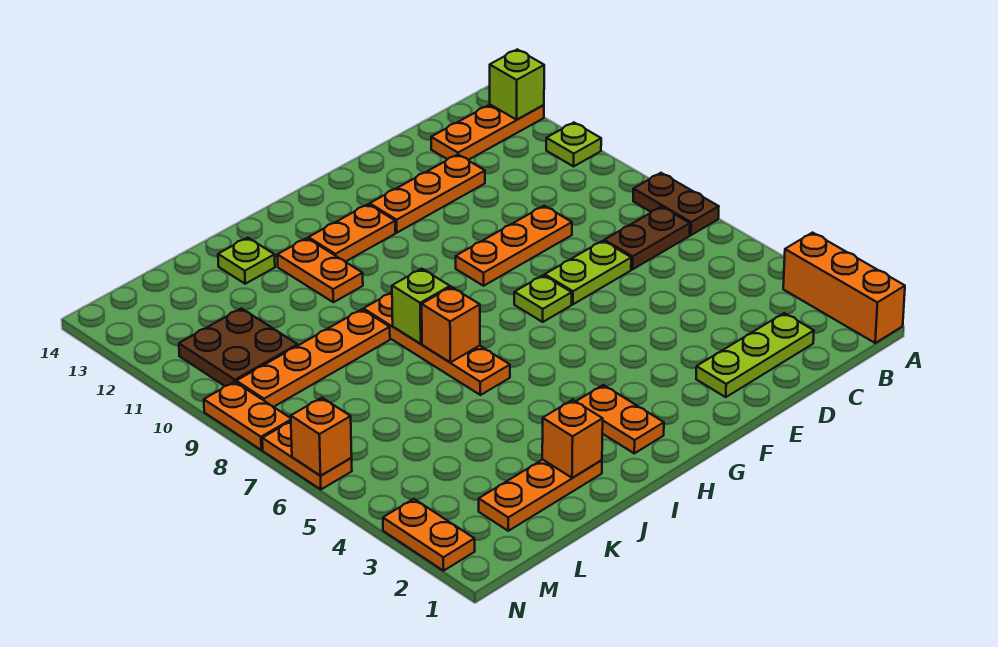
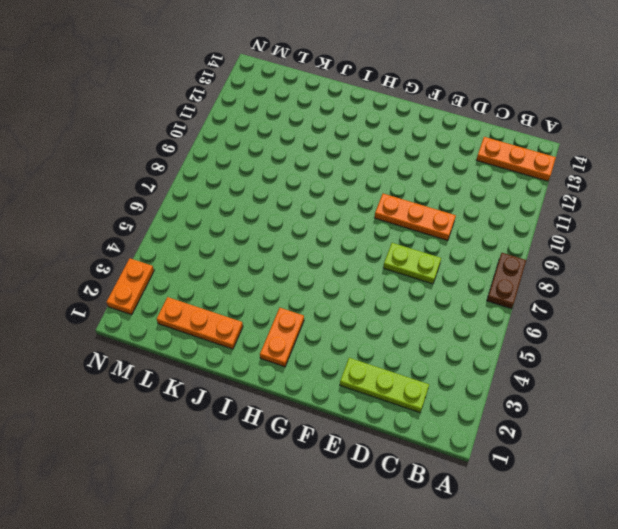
none -> orange 1x3 brick [783,233,905,343]
none -> lime 1x1 plate [546,123,601,166]
none -> brown 1x2 plate [604,207,690,269]

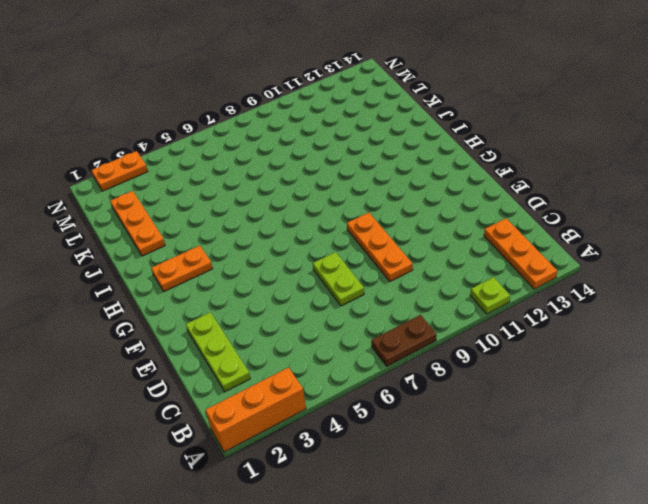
none -> brown 1x2 plate [604,207,690,269]
none -> orange 1x3 plate [370,155,485,233]
none -> lime 1x1 plate [514,275,572,322]

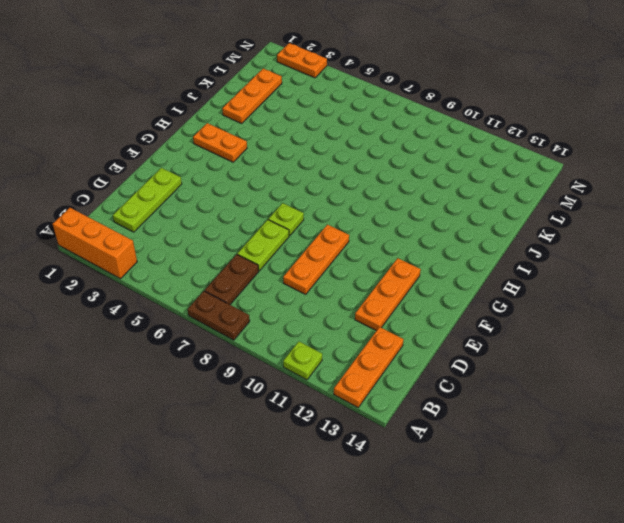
none -> orange 1x2 plate [308,204,395,262]
none -> orange 1x4 plate [363,292,510,395]
none -> orange 1x2 plate [277,238,363,302]

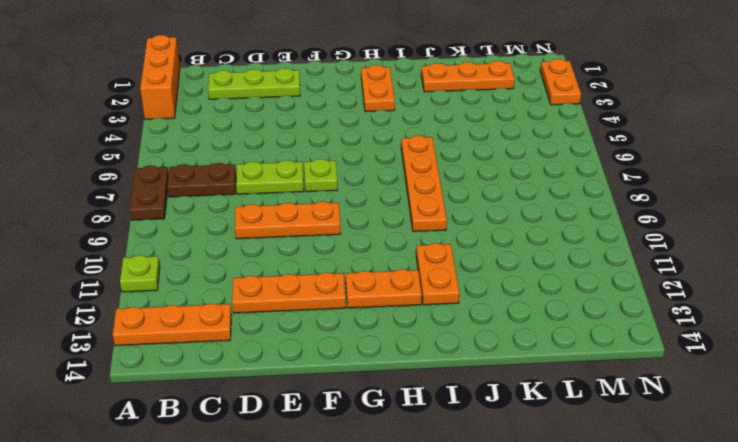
none -> orange 1x4 plate [236,309,390,407]
none -> lime 1x1 plate [218,238,275,284]
none -> brown 2x2 plate [179,308,298,386]

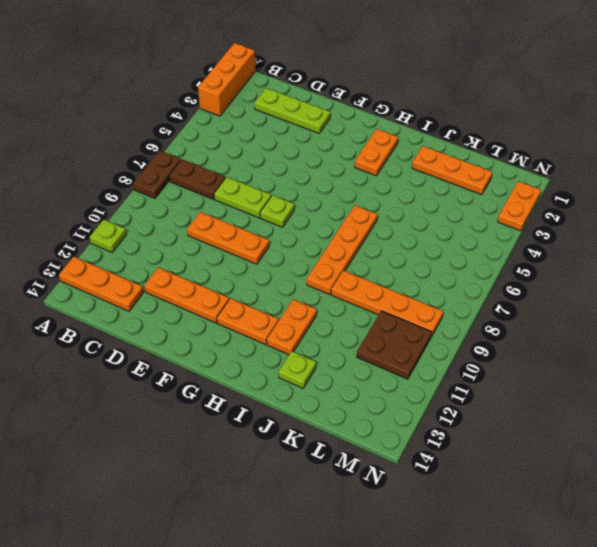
none -> orange 1x2 plate [262,422,352,489]
none -> orange 1x2 plate [204,382,291,450]
none -> lime 1x1 brick [490,49,544,120]

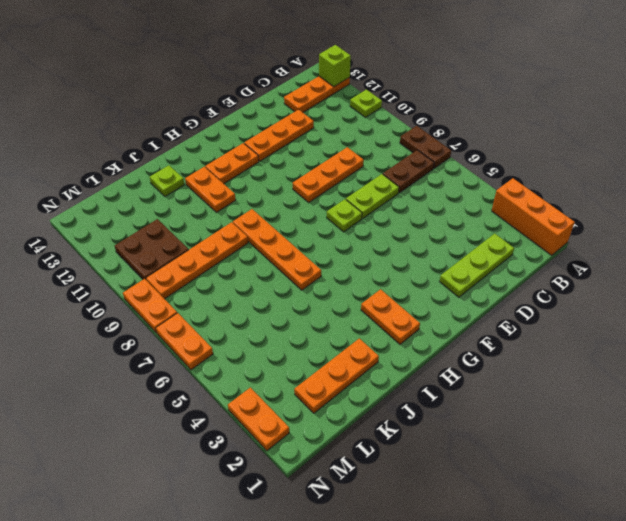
none -> orange 1x1 brick [422,287,480,362]
none -> lime 1x1 brick [392,269,450,344]
none -> orange 1x1 brick [542,400,603,478]

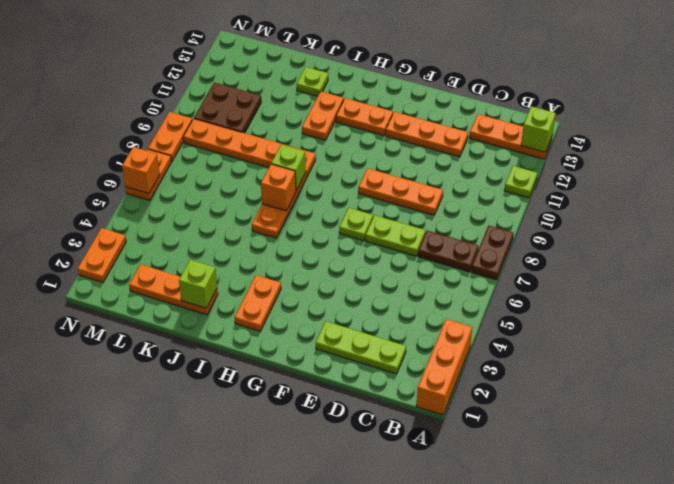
lime 1x1 brick [179,260,217,308] -> orange 1x1 brick [542,400,603,478]

